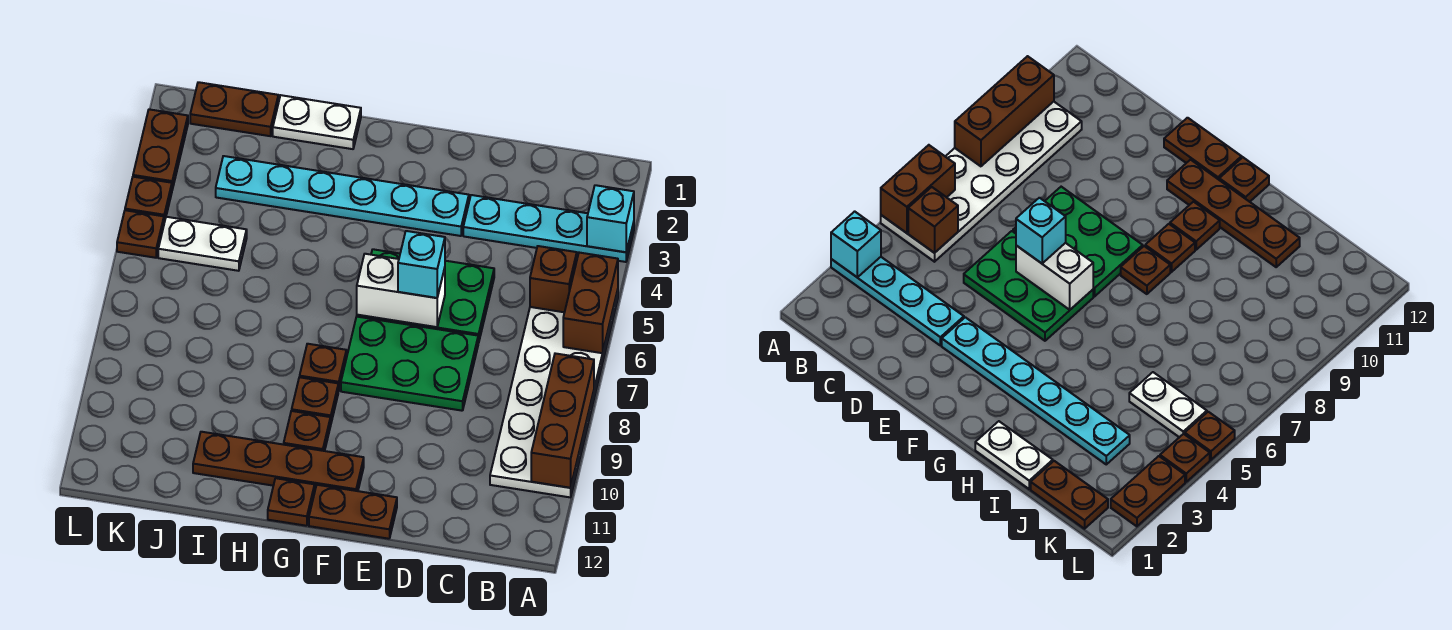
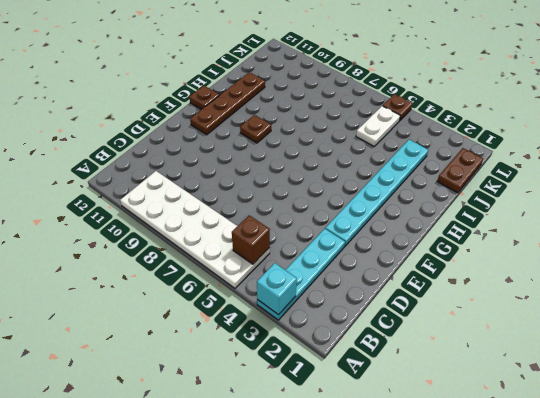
none -> green 2x3 plate [357,249,494,343]
none -> green 2x3 plate [341,317,478,411]
none -> brown 1x2 plate [309,485,397,539]

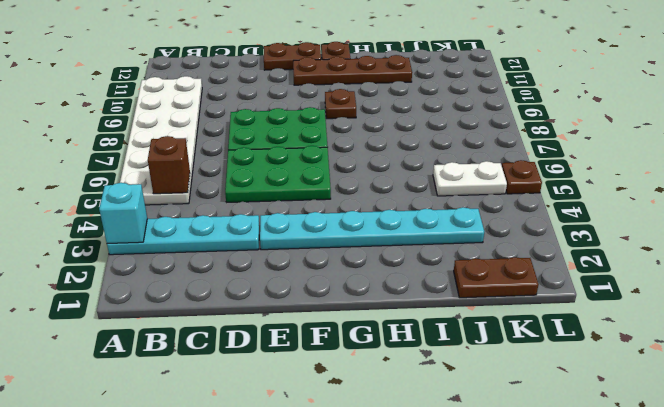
none -> brown 1x1 plate [300,344,346,391]
none -> brown 1x1 plate [284,411,331,451]
none -> white 1x2 plate [273,95,361,149]

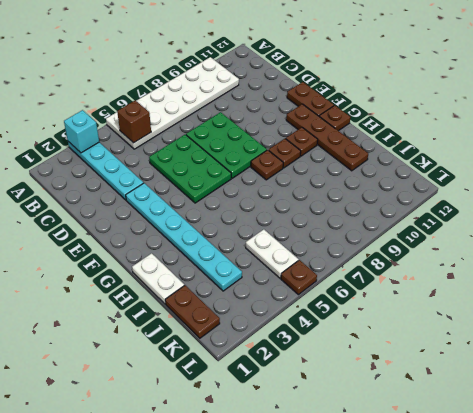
none -> brown 1x2 plate [133,109,188,190]
none -> brown 1x1 plate [125,177,172,222]
none -> brown 1x2 brick [563,253,618,353]

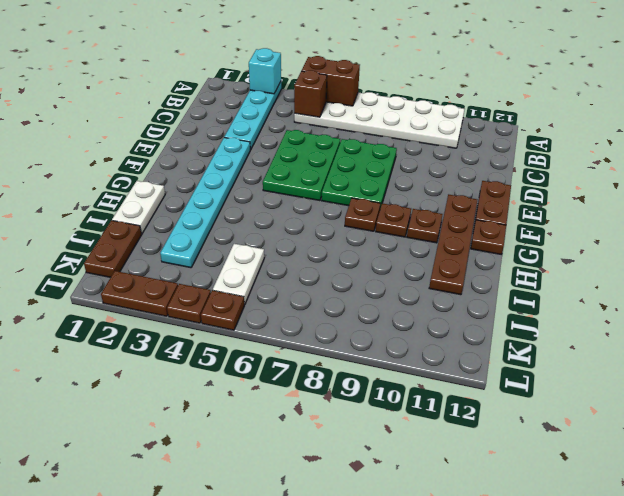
none -> brown 1x3 brick [531,353,594,488]
none -> white 1x2 brick [357,254,445,327]
none -> cyan 1x1 brick [398,231,445,298]

